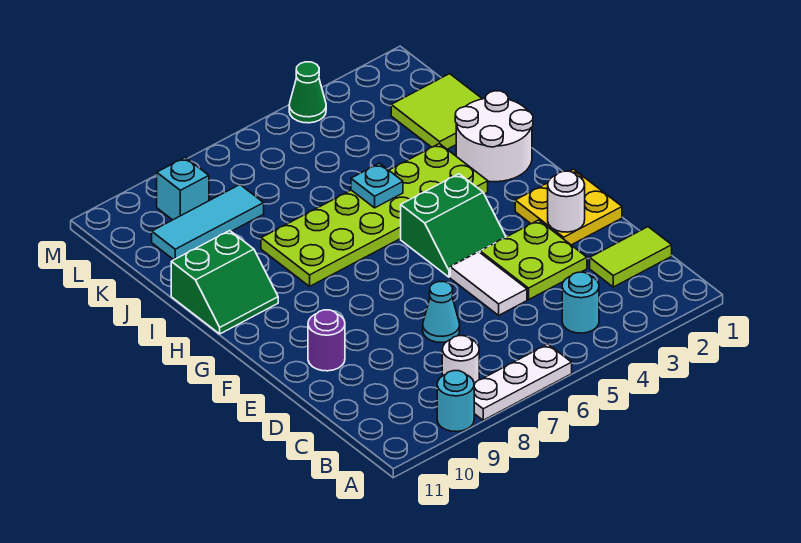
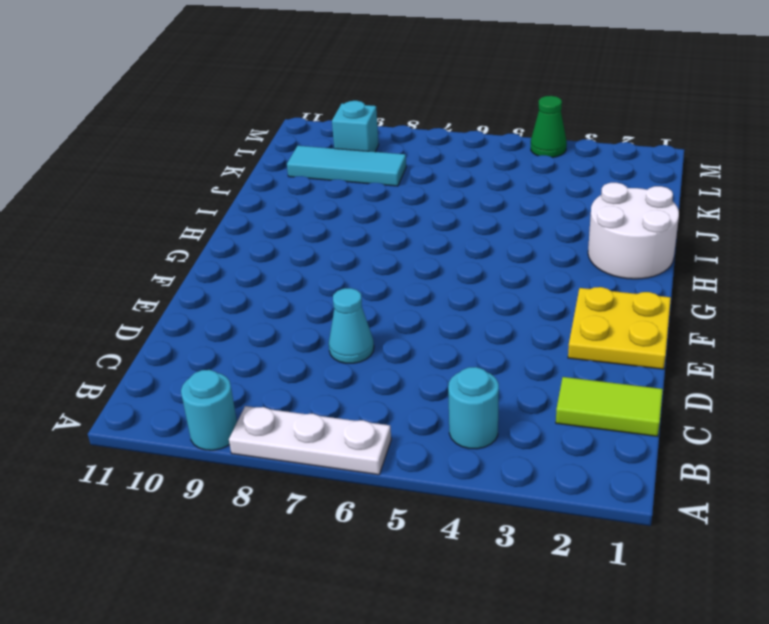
none -> white 1x1 round brick [442,336,479,383]
none -> lime 2x2 plate [480,220,587,300]
none -> white 1x2 tile [450,252,527,315]

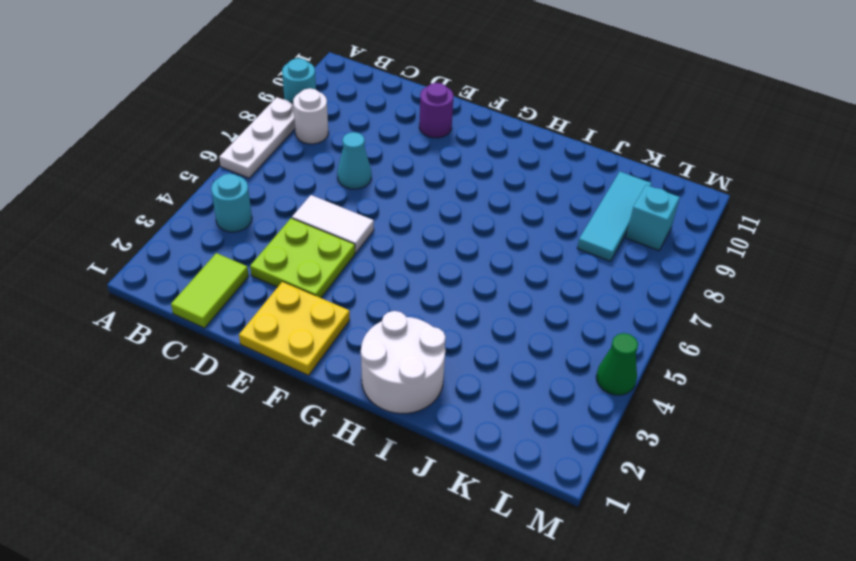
none -> green 2x2 slope [401,174,506,277]
none -> lime 2x6 plate [261,144,488,286]
none -> green 2x2 slope [171,231,278,334]

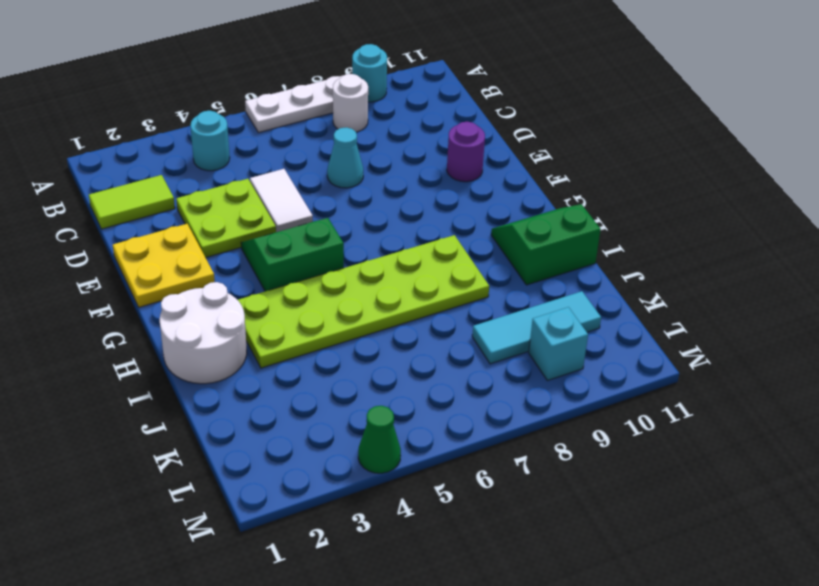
none -> lime 2x2 tile [391,74,482,149]
none -> white 1x1 round brick [548,171,585,232]
none -> cyan 1x1 plate [351,163,403,208]

